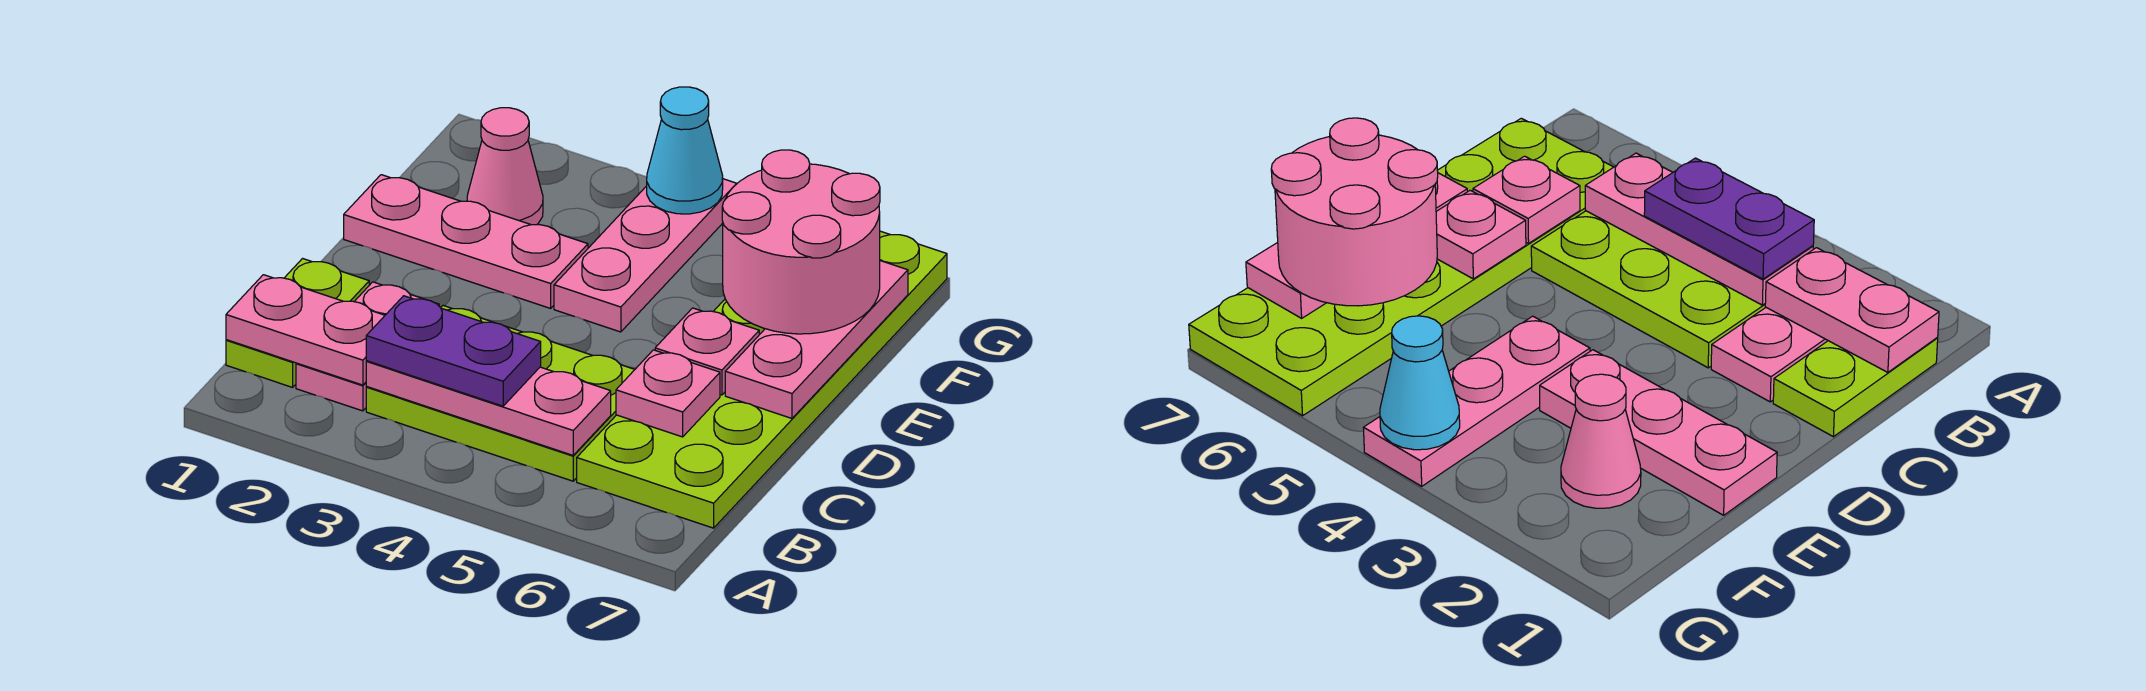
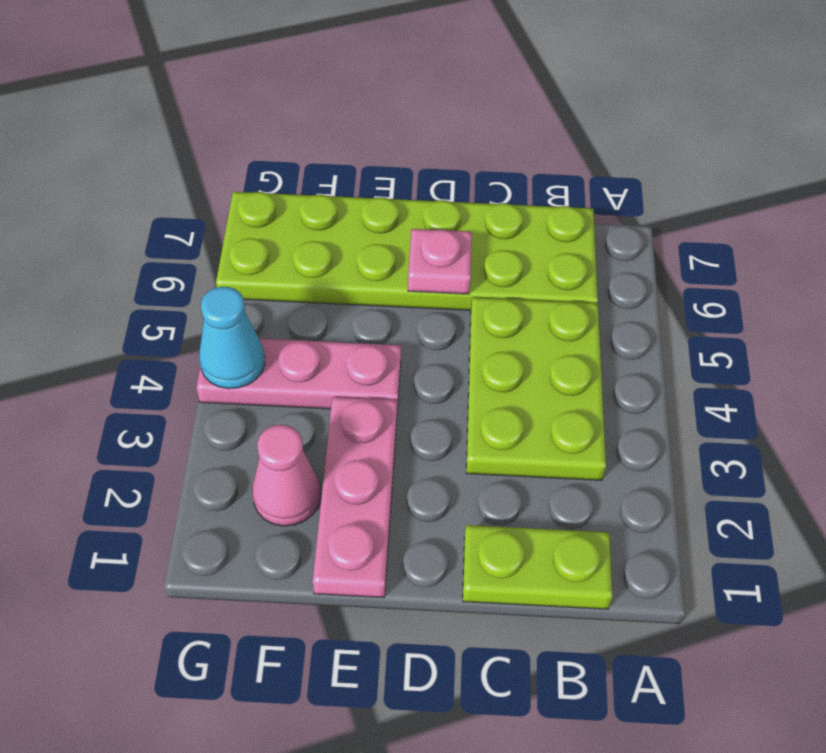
none -> pink 1x2 plate [296,282,439,411]
none -> pink 1x2 plate [226,275,385,385]
none -> pink 1x3 plate [366,361,611,455]

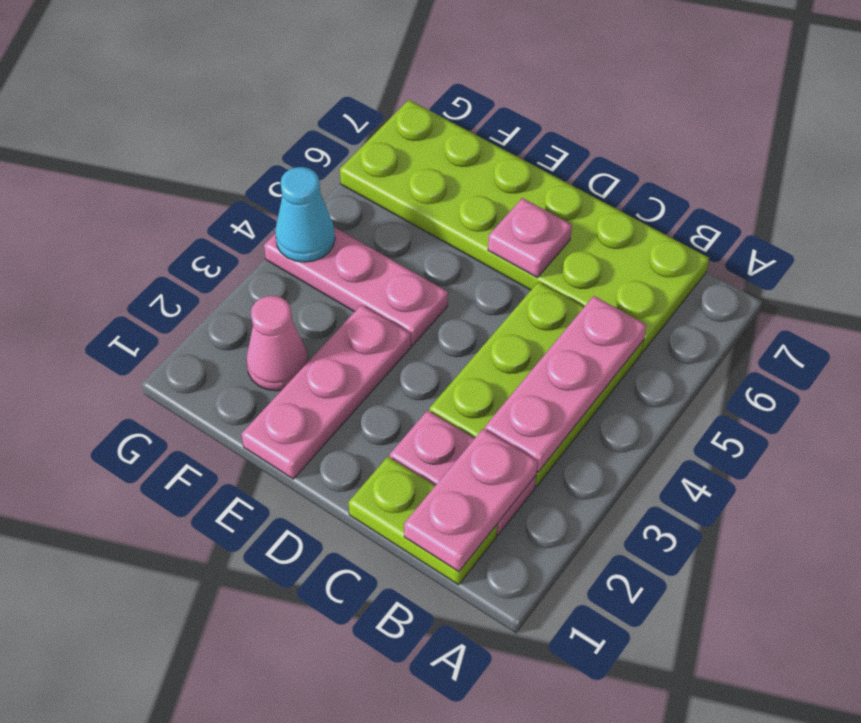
none -> pink 1x1 plate [616,350,720,437]
none -> pink 1x3 plate [725,261,908,418]
none -> purple 1x2 plate [366,296,541,406]

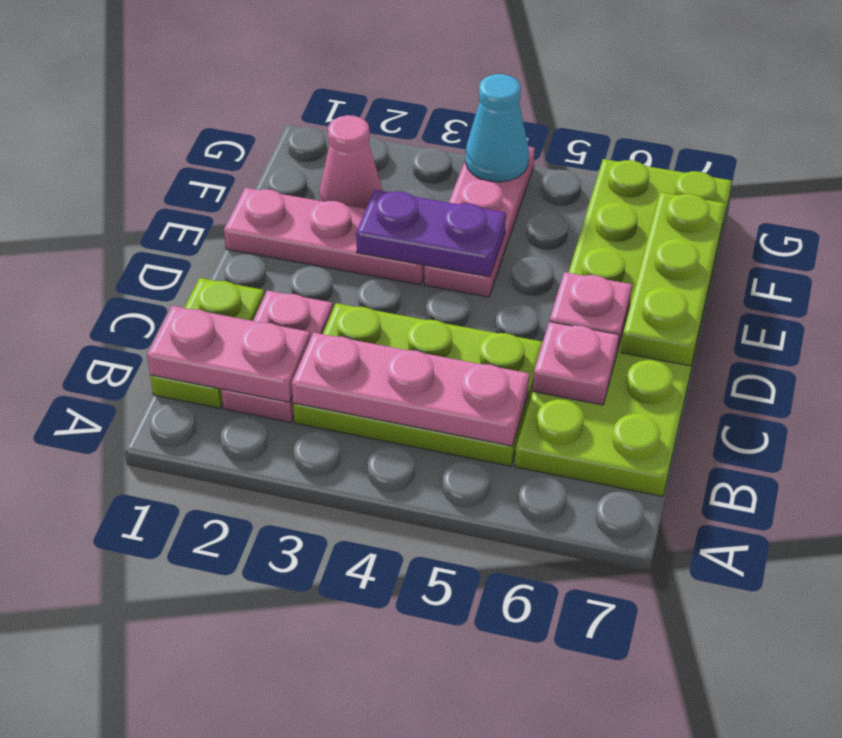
lime 1x3 plate [621,192,726,366] -> pink 1x3 plate [725,261,908,418]
purple 1x2 plate [356,190,506,277] -> purple 1x2 plate moved to [366,296,541,406]
none -> pink 2x2 round brick [722,150,880,334]

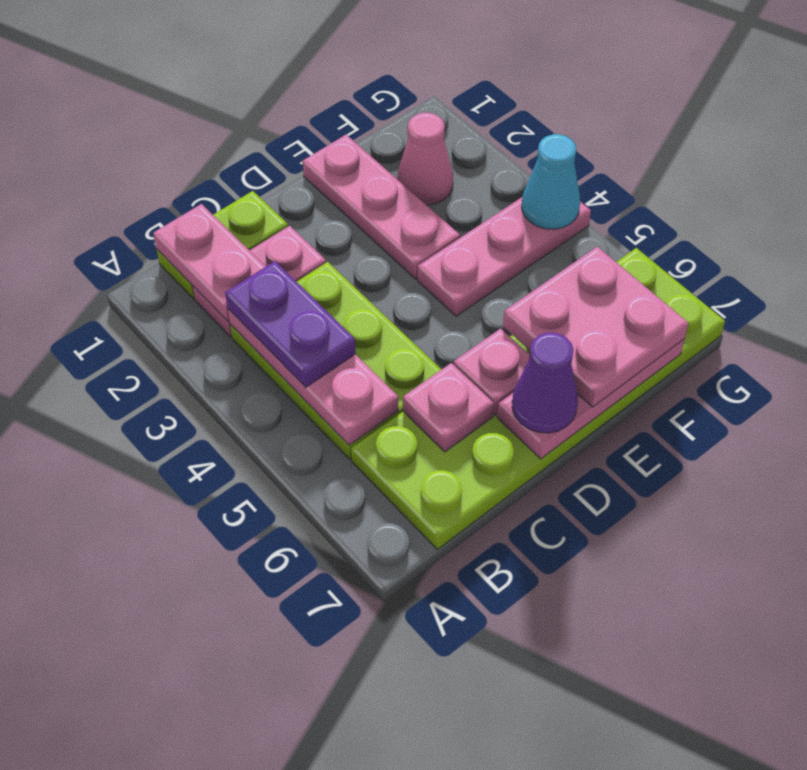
purple 1x1 cone [512,333,578,433] -> none
pink 2x2 plate [503,247,689,407] -> pink 2x2 round brick [722,150,880,334]

